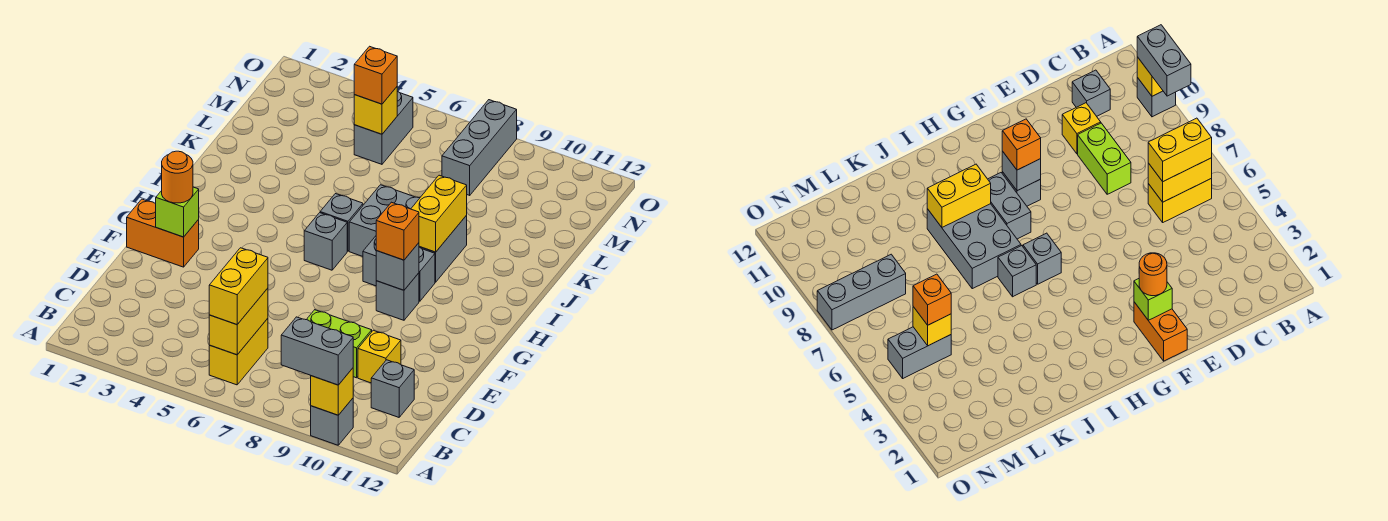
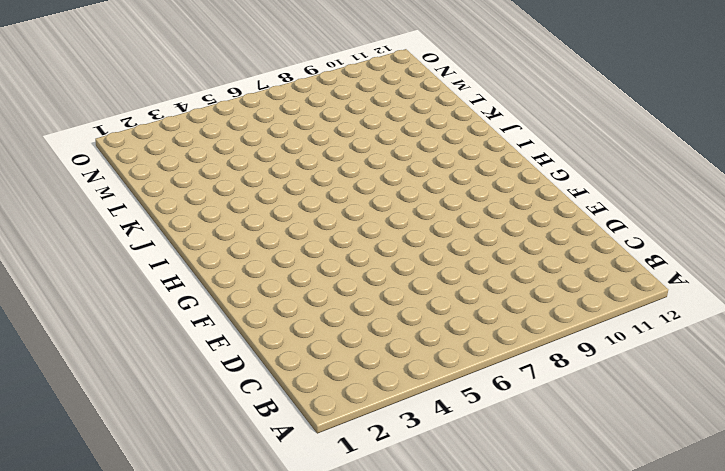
none -> grey 1x1 brick [311,398,353,445]
none -> yellow 1x2 brick [209,318,268,385]
none -> grey 1x1 brick [371,360,414,417]

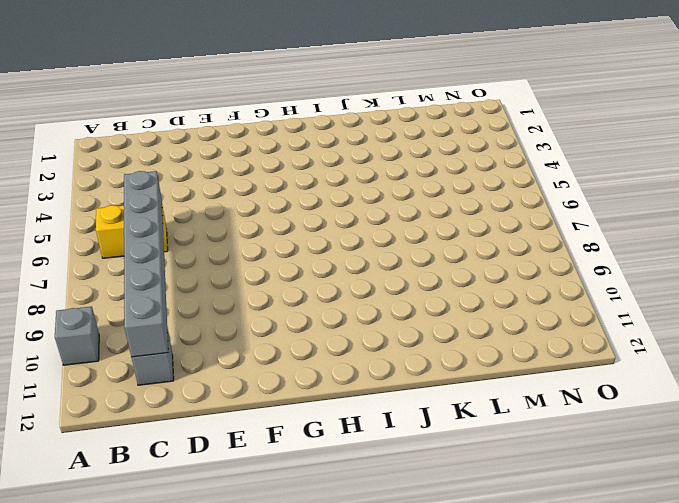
grey 1x6 brick [124,171,168,357] -> yellow 1x2 brick [209,288,268,355]
none -> lime 1x2 brick [306,310,372,378]
none -> yellow 1x1 brick [358,330,401,383]
none -> orange 1x2 brick [127,199,199,267]

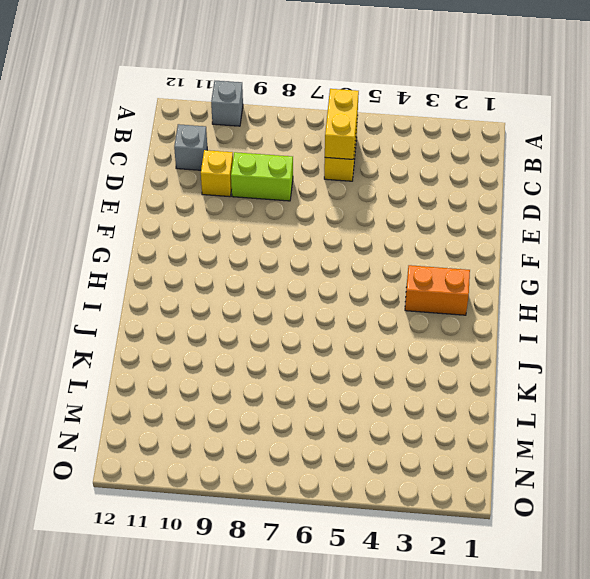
orange 1x2 brick [405,265,470,315] -> orange 1x2 brick moved to [127,199,199,267]
none -> grey 1x1 brick [376,273,419,320]
none -> grey 1x1 brick [304,213,347,270]
none -> grey 1x2 brick [363,236,435,301]

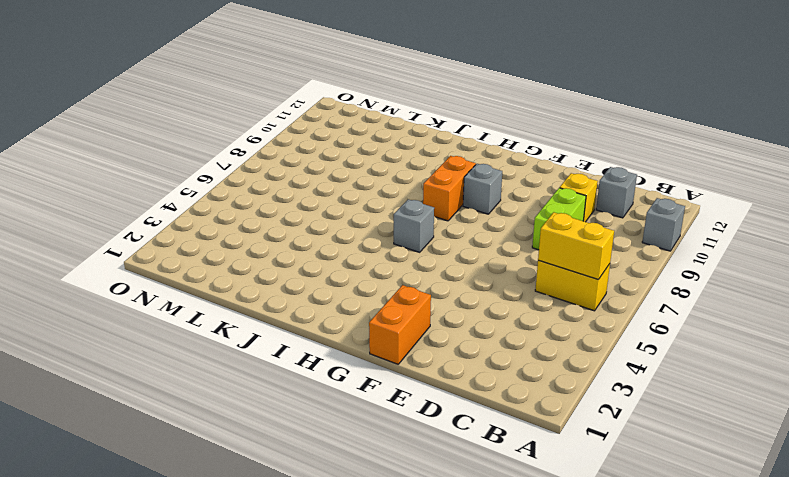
orange 1x2 brick [423,156,476,221] -> grey 1x2 brick [363,236,435,301]
none -> grey 1x1 brick [320,194,363,251]
none -> grey 2x3 brick [349,185,467,282]
none -> grey 1x2 brick [354,91,413,164]

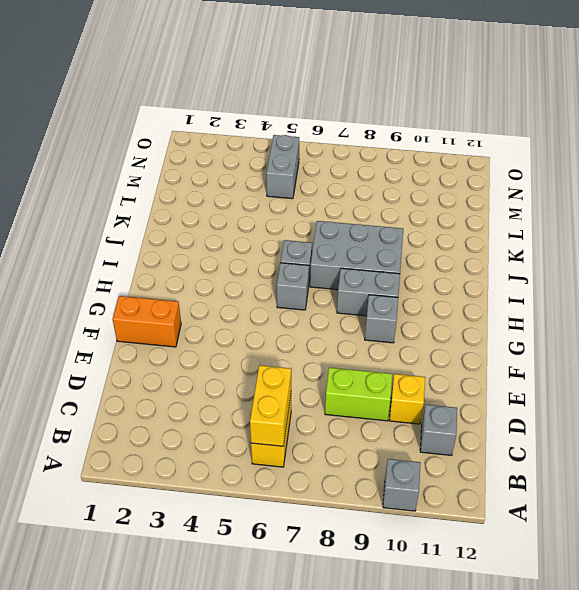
none -> grey 1x3 brick [442,100,517,195]
none -> yellow 1x1 brick [311,368,353,415]
none -> lime 1x1 brick [156,187,199,237]

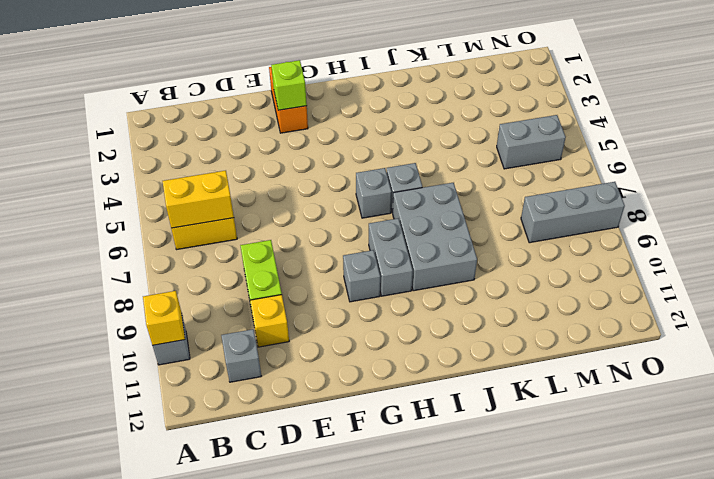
none -> grey 1x1 brick [376,243,419,290]
none -> yellow 1x2 brick [411,175,467,252]
none -> yellow 1x1 brick [354,87,397,134]

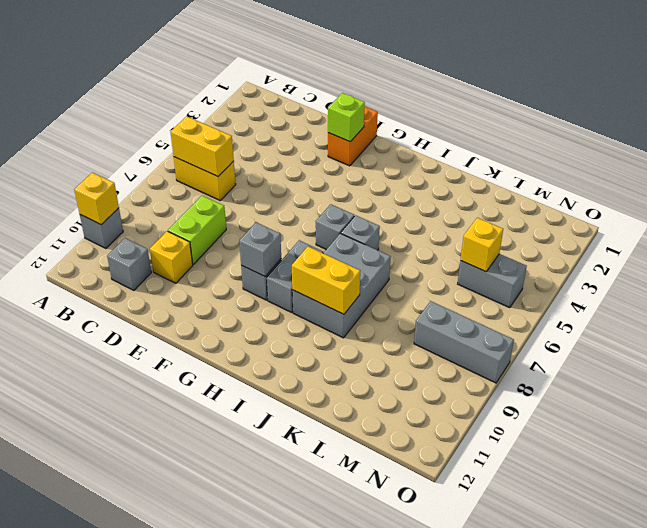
none -> grey 1x2 brick [281,317,353,385]
none -> yellow 1x2 brick [209,248,268,325]
none -> orange 1x1 round brick [162,151,193,203]

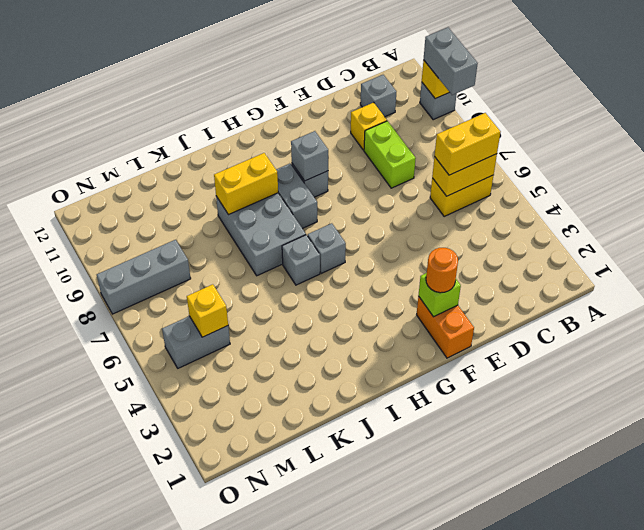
none -> orange 1x1 brick [376,202,419,260]
none -> orange 1x1 brick [354,46,397,104]

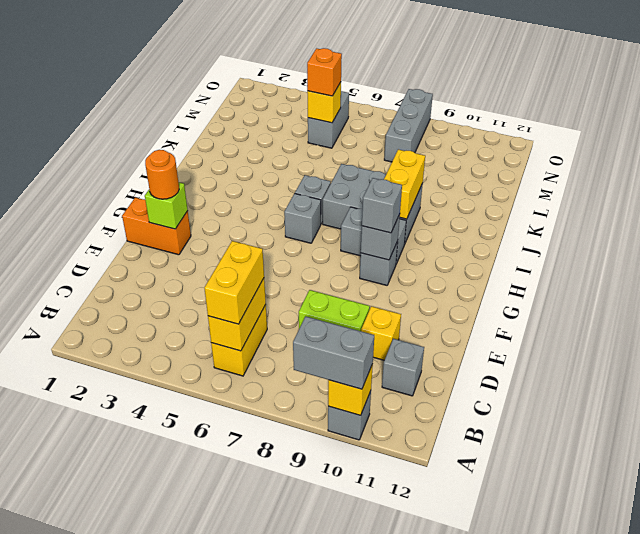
grey 1x1 brick [362,178,402,233] -> orange 1x1 brick [376,202,419,260]

